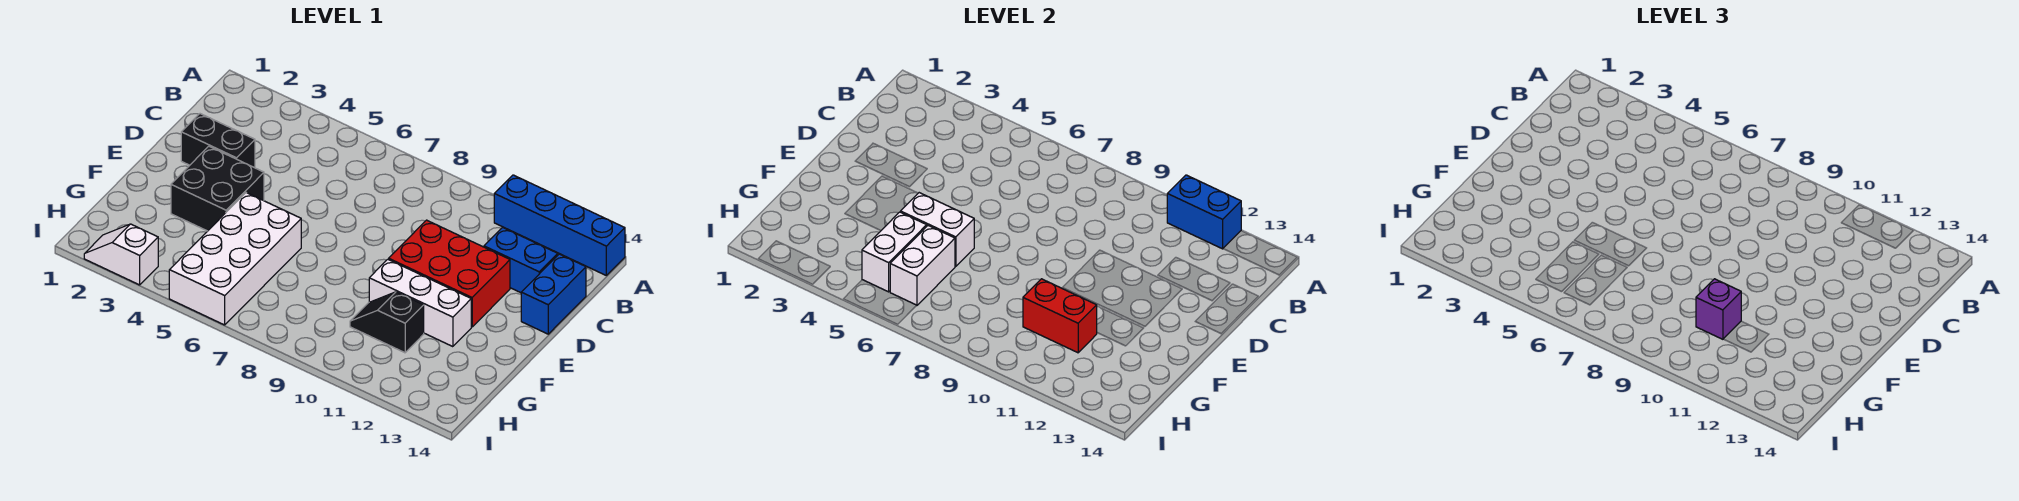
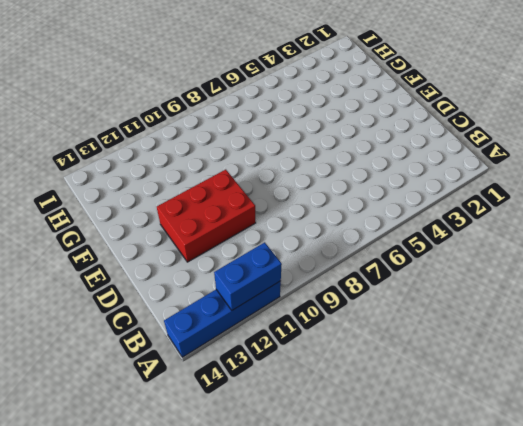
none -> blue 1x2 brick [484,227,558,293]
none -> blue 1x2 brick [521,254,586,334]
none -> black 1x2 brick [181,114,255,168]

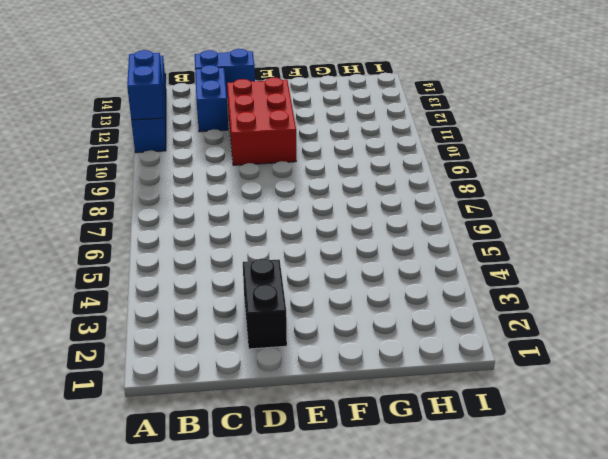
none -> black 2x2 brick [171,146,264,231]
none -> white 2x4 brick [169,193,301,325]
none -> white 1x3 brick [369,259,471,347]

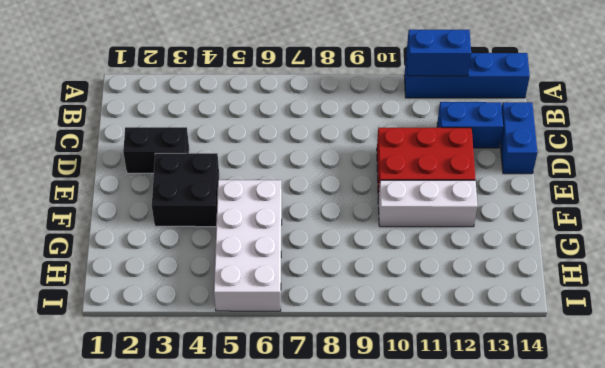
none -> black 1x2 slope [350,292,424,353]
none -> white 1x2 slope [84,224,158,285]
none -> white 1x2 brick [901,193,974,266]

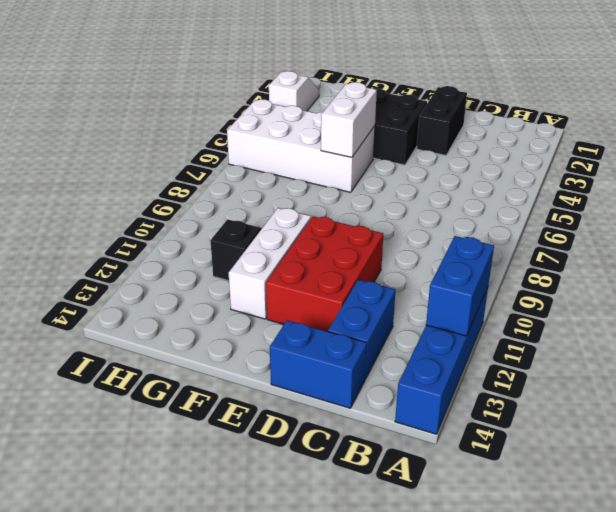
none -> white 1x2 brick [862,212,927,292]
none -> white 1x2 brick [890,226,955,305]
none -> red 1x2 brick [1023,279,1097,353]

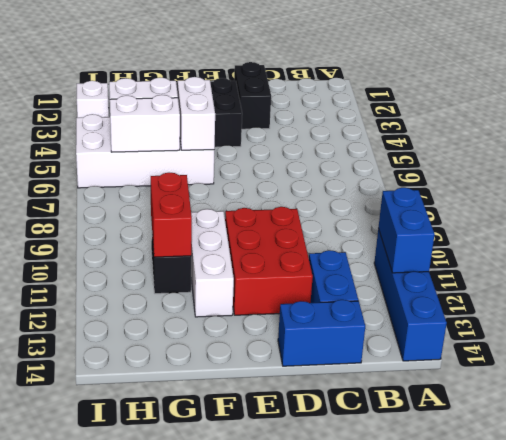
none -> purple 1x1 brick [1696,279,1741,339]

